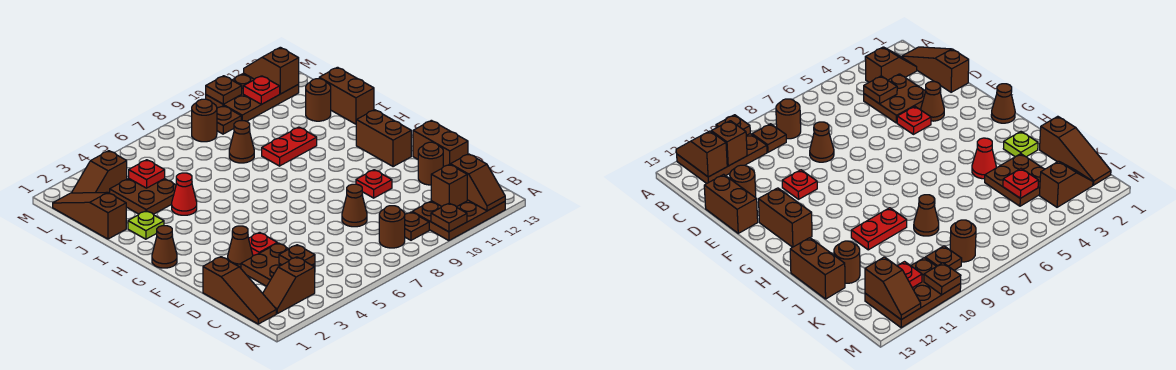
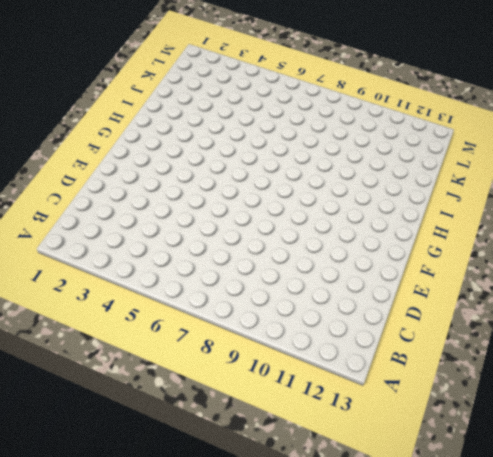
none -> brown 2x3 plate [412,200,505,241]
none -> brown 1x3 slope [203,257,276,324]
none -> brown 1x2 slope [263,257,315,314]
none -> brown 1x1 round brick [379,206,405,248]

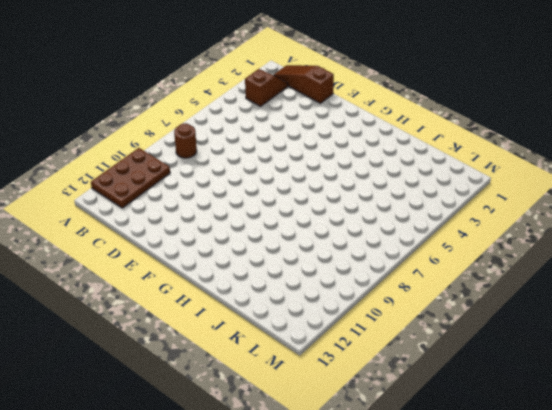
none -> brown 1x1 plate [405,212,429,240]
none -> brown 2x2 plate [241,243,315,286]
none -> brown 1x1 cone [342,184,367,227]
none -> brown 1x1 round brick [418,142,443,185]

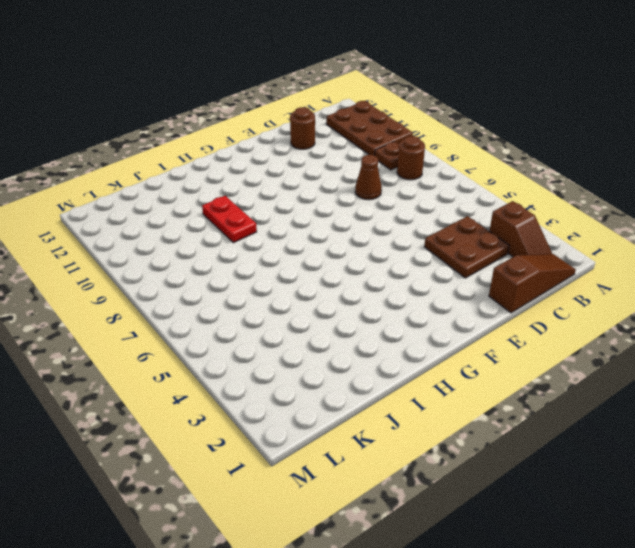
none -> brown 1x2 brick [413,120,468,167]
none -> brown 1x1 cone [228,226,253,268]
none -> red 1x1 plate [248,232,277,255]
none -> red 1x1 plate [356,170,392,198]

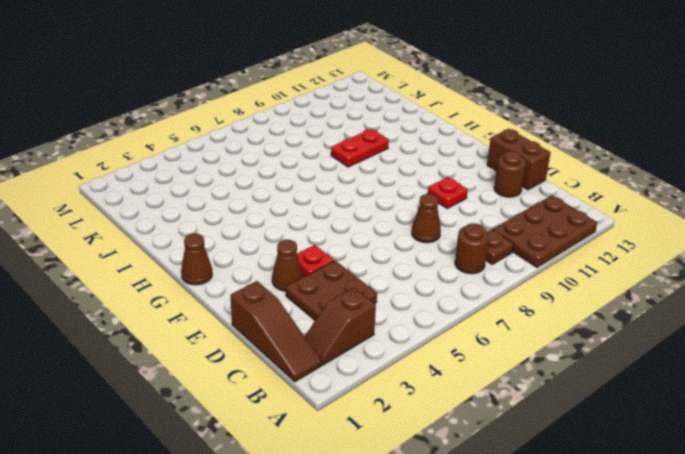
none -> brown 1x2 brick [356,110,411,167]
none -> lime 1x1 plate [128,211,164,239]
none -> red 1x1 cone [172,173,197,215]
none -> brown 1x2 brick [319,67,374,124]

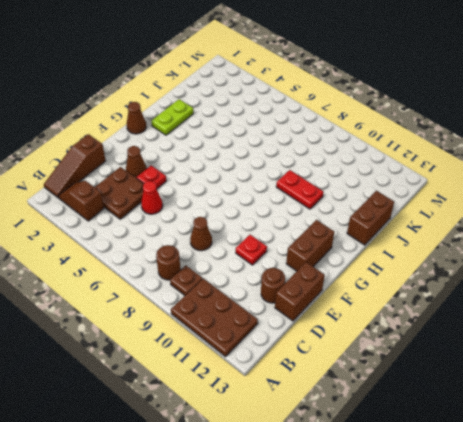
red 1x1 cone [141,181,163,214] -> red 1x1 cone moved to [172,173,197,215]
lime 1x2 plate [151,99,193,135] -> lime 1x1 plate [128,211,164,239]
none -> brown 1x3 slope [53,192,126,239]
none -> brown 2x2 plate [110,179,176,214]
none -> brown 1x1 cone [229,121,254,163]
none -> brown 1x1 round brick [306,79,331,121]

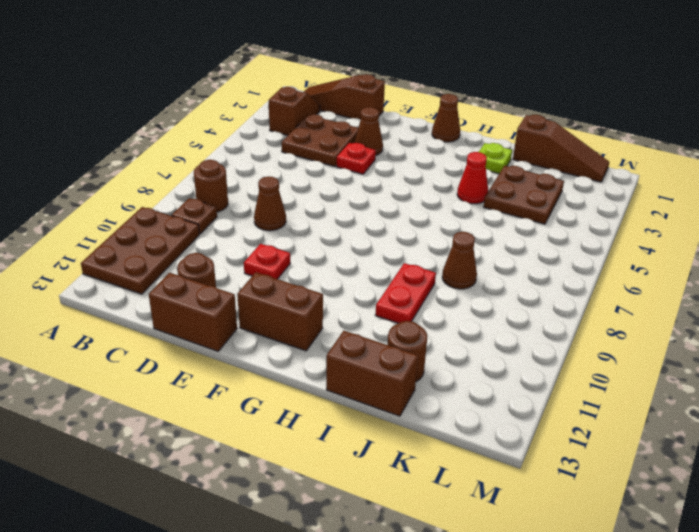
none -> brown 1x2 slope [72,151,127,193]
none -> brown 1x1 round brick [192,99,217,142]
none -> brown 1x1 plate [217,106,241,134]
none -> brown 2x3 plate [206,74,299,121]

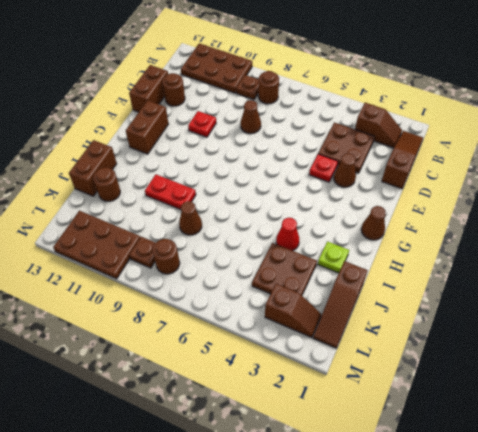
none -> brown 1x1 plate [431,203,467,232]
none -> brown 1x2 slope [450,154,505,211]
none -> brown 1x1 brick [431,164,467,207]
none -> brown 1x1 plate [279,245,315,265]

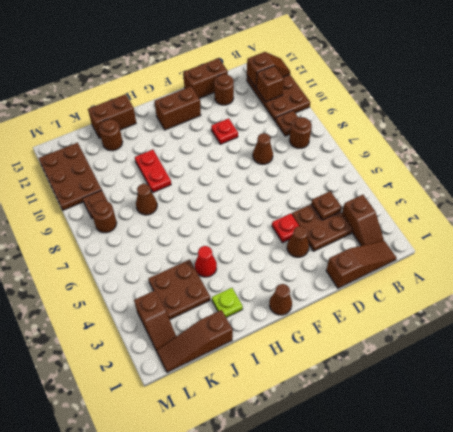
none -> brown 1x1 plate [431,203,467,232]
none -> red 1x1 plate [129,160,165,188]
none -> red 1x1 plate [243,76,280,104]
none -> brown 1x2 slope [244,47,299,94]

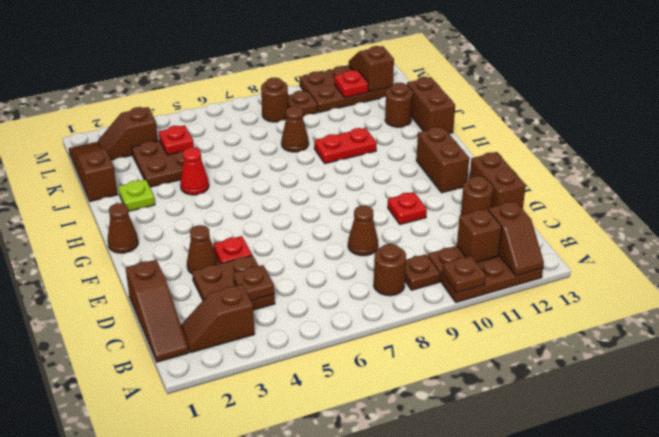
none -> brown 1x1 plate [206,76,242,104]

